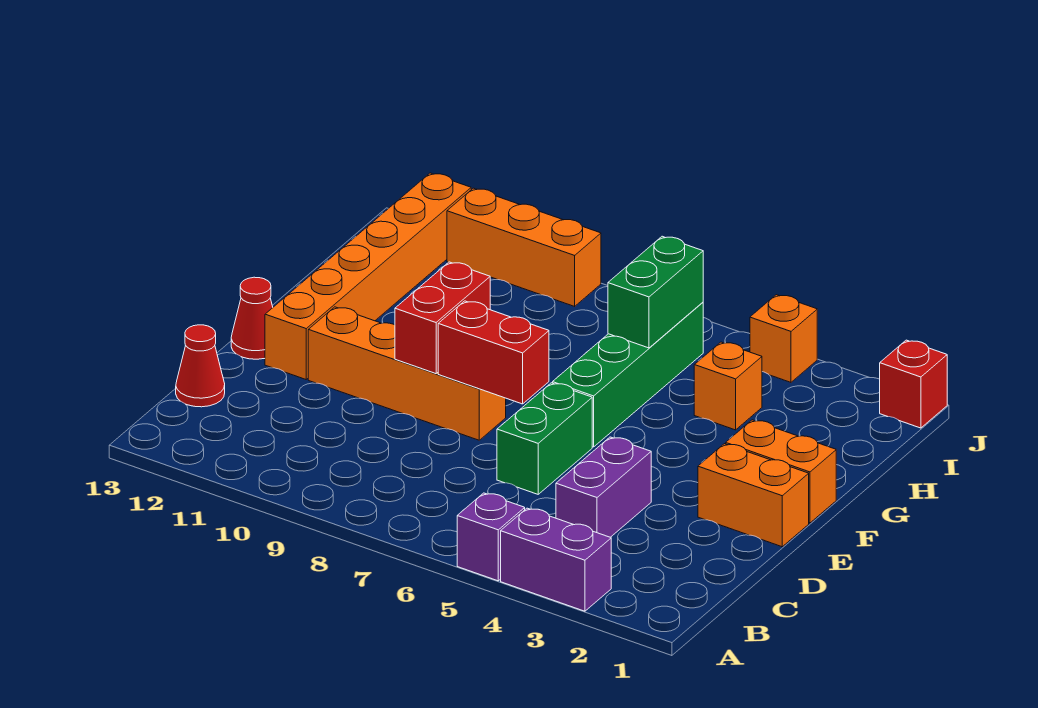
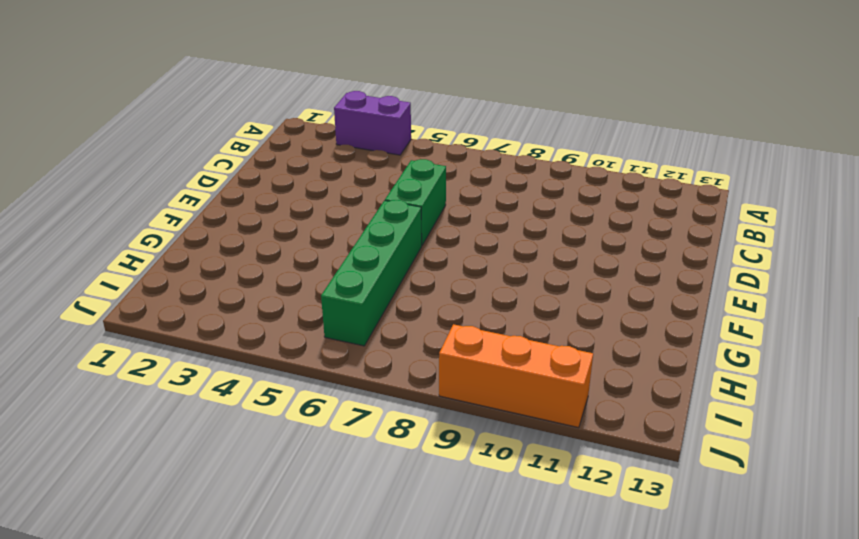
none -> purple 1x1 brick [457,493,525,581]
none -> purple 1x2 brick [556,437,651,537]
none -> red 1x1 cone [176,325,225,407]

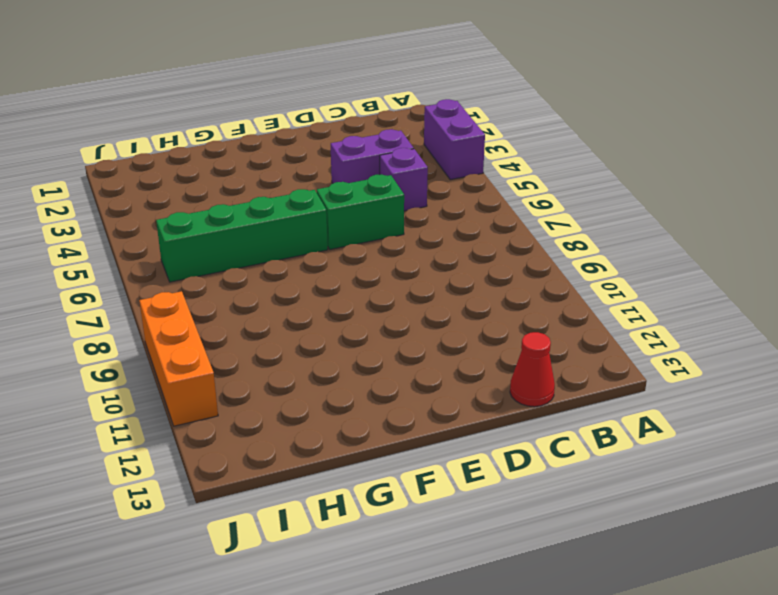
purple 1x1 brick [380,148,428,211] -> purple 1x1 brick moved to [457,493,525,581]
none -> orange 1x2 brick [698,444,809,547]
none -> orange 1x4 brick [308,307,506,440]
none -> orange 1x6 brick [265,173,471,379]

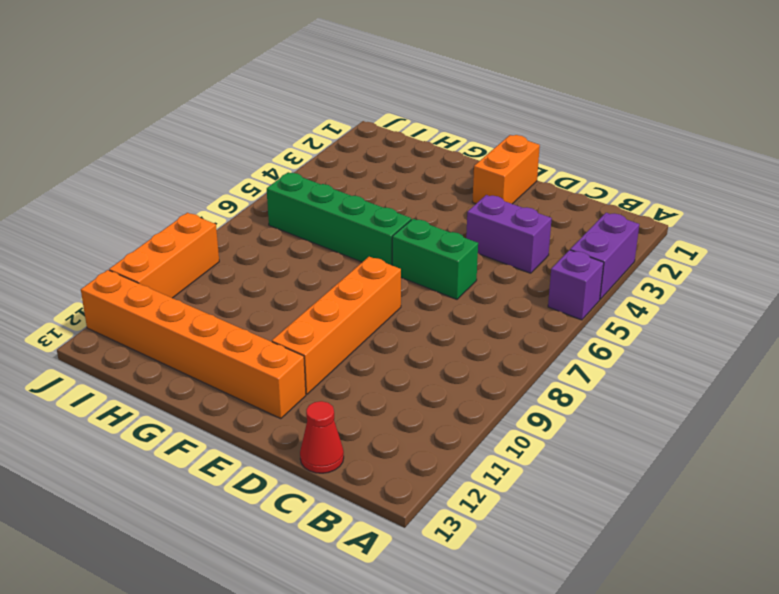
none -> red 1x1 cone [231,277,273,359]
none -> orange 1x2 brick [726,420,836,523]
none -> orange 1x1 brick [694,342,762,430]

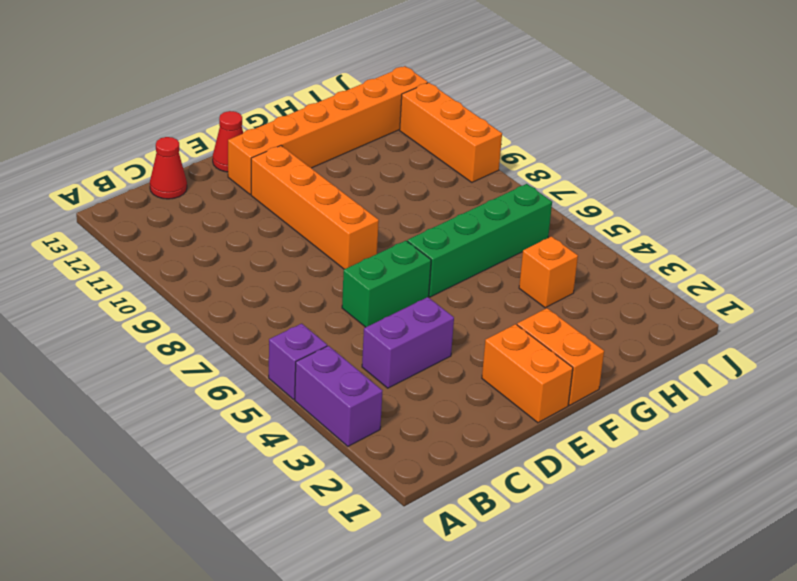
none -> red 1x1 brick [880,340,947,428]
none -> orange 1x1 brick [750,295,817,382]
none -> red 1x2 brick [438,301,549,404]

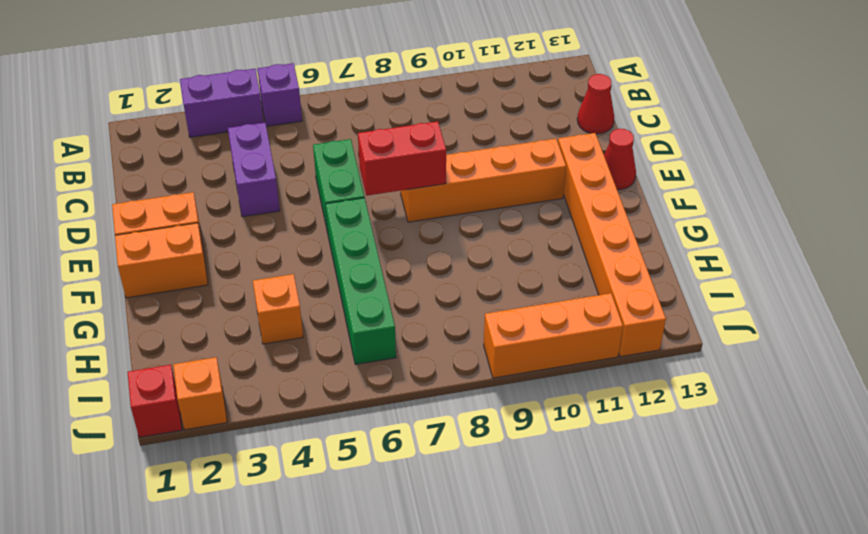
orange 1x1 brick [173,357,227,430] -> orange 1x1 brick moved to [750,295,817,382]
none -> red 1x2 brick [395,262,490,374]
none -> green 1x2 brick [608,236,703,348]

